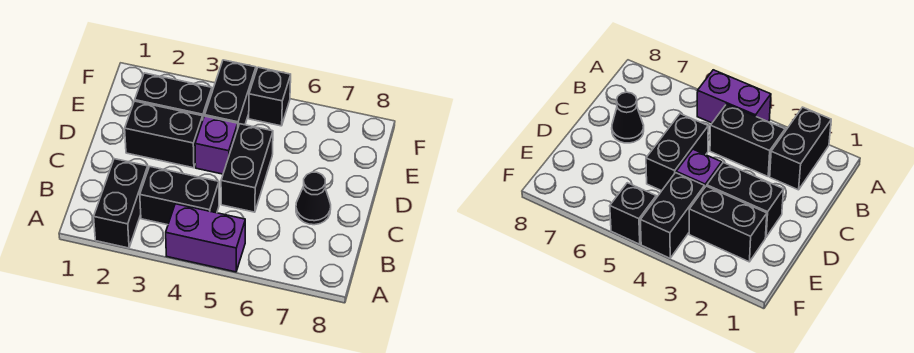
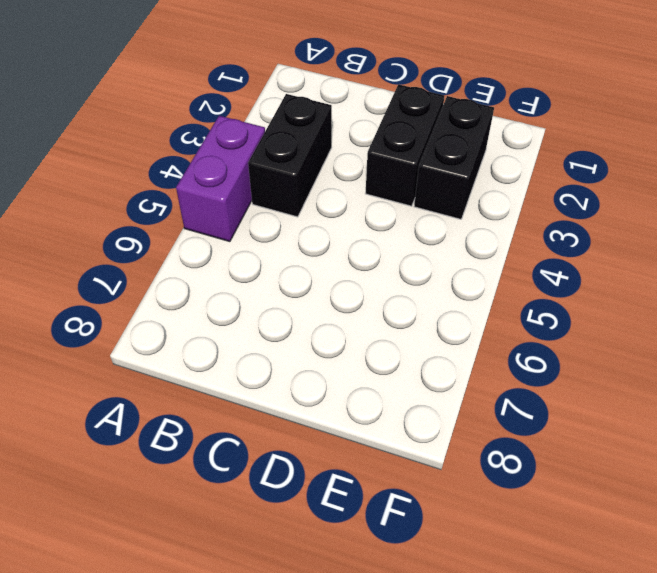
none -> black 1x2 brick [94,159,148,248]
none -> black 1x2 brick [221,124,273,212]

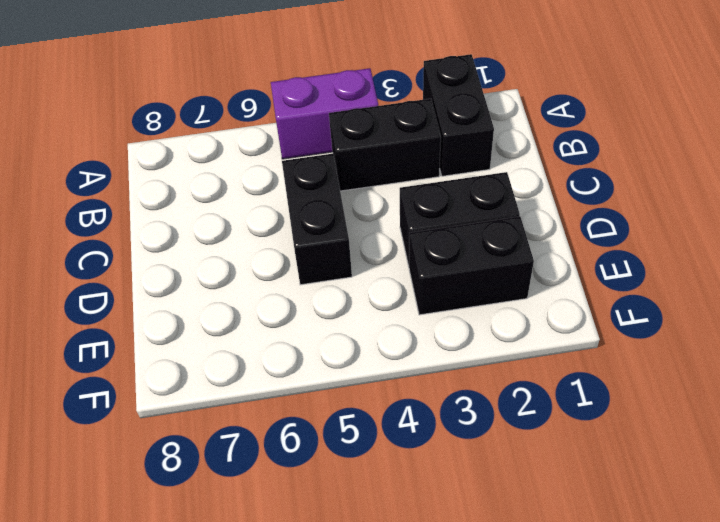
none -> black 1x1 cone [296,172,331,225]
none -> purple 1x1 brick [195,116,238,174]

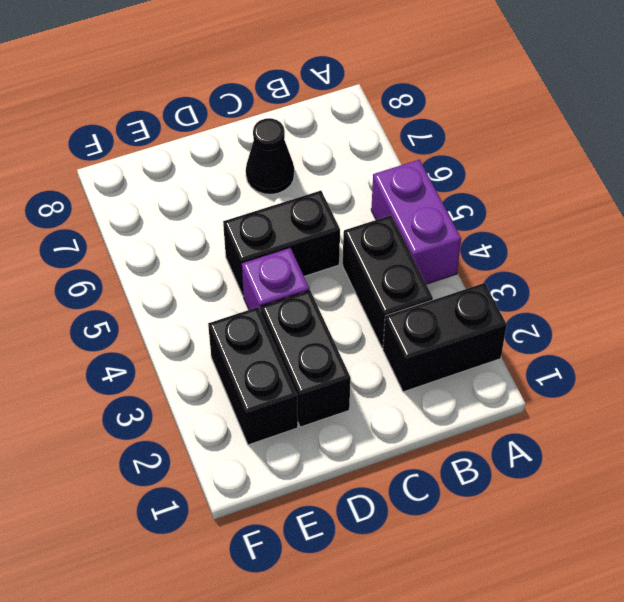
none -> black 1x2 brick [205,60,256,127]
none -> black 1x1 brick [249,67,291,126]

